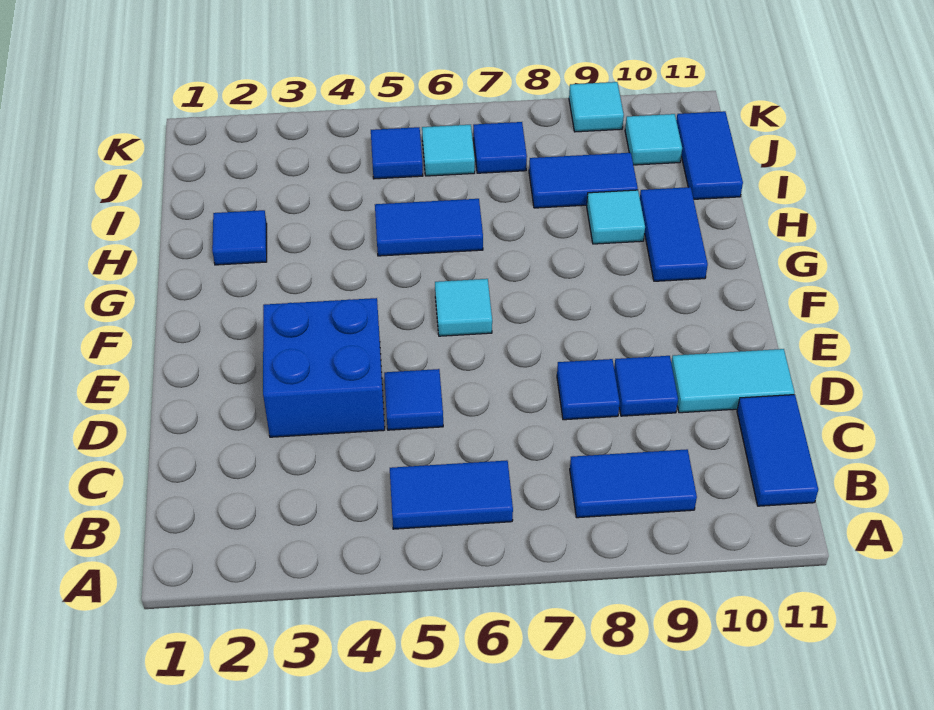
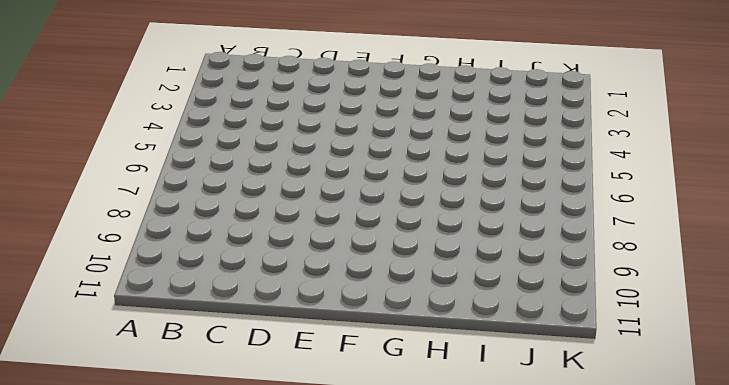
none -> blue 1x2 tile [390,460,513,529]
none -> blue 1x2 tile [570,449,697,518]
none -> blue 1x2 tile [737,395,818,506]

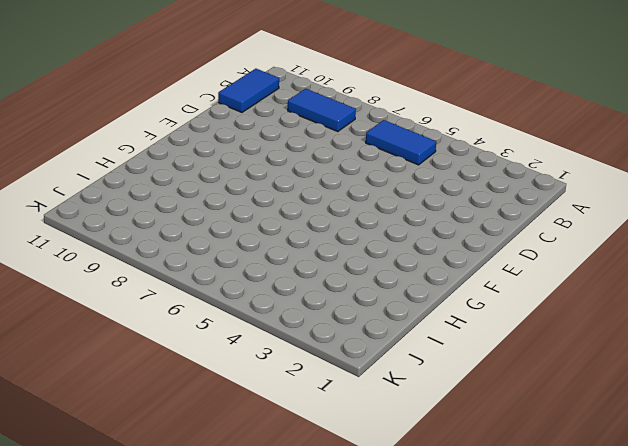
none -> blue 2x2 brick [263,298,385,437]
none -> blue 1x1 tile [384,369,443,430]
none -> blue 1x1 tile [557,359,620,420]

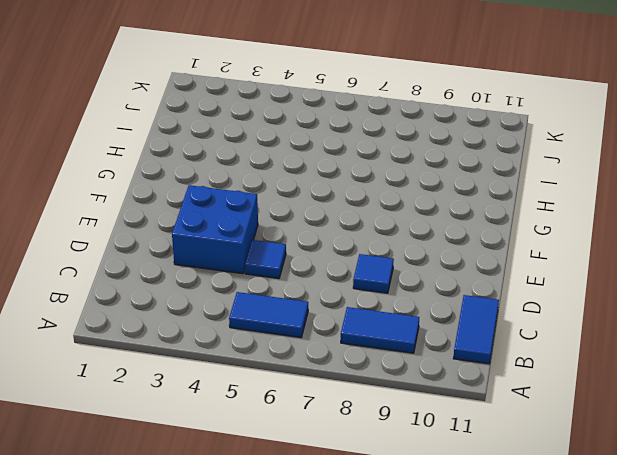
none -> blue 1x1 tile [614,356,678,416]
none -> cyan 1x2 tile [671,349,794,413]
none -> cyan 1x1 tile [435,279,492,336]

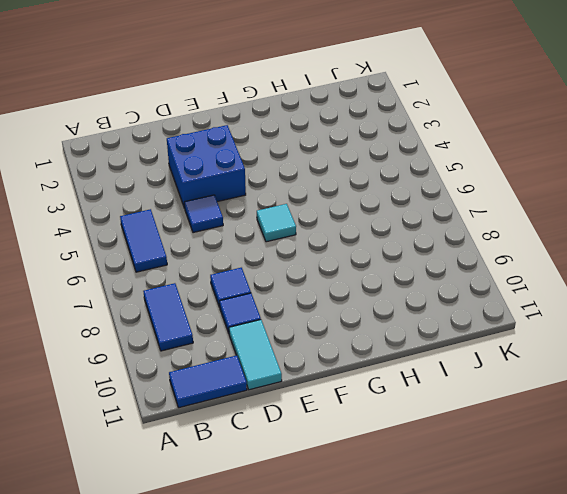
none -> blue 1x2 tile [640,187,708,281]
none -> blue 1x1 tile [212,210,267,265]
none -> blue 1x2 tile [375,199,483,256]

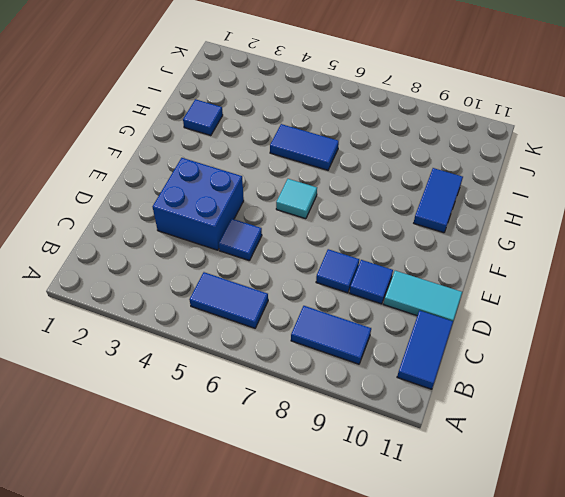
none -> cyan 1x1 tile [587,190,645,244]
none -> blue 1x2 tile [529,153,638,208]
none -> blue 1x2 tile [676,111,743,199]

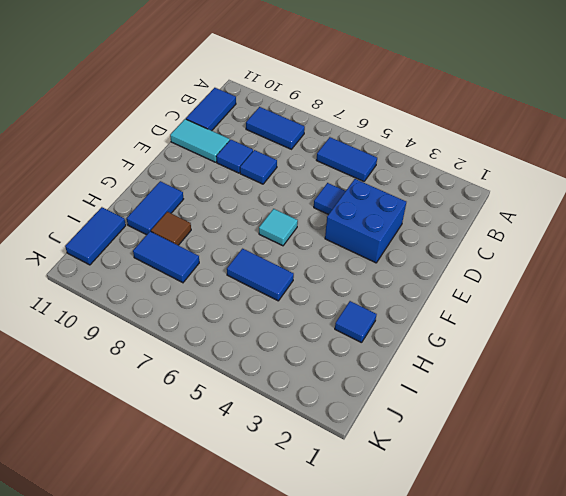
brown 1x1 tile [151,212,191,245] -> cyan 1x1 tile [587,190,645,244]
none -> blue 1x1 tile [371,127,423,179]
none -> cyan 1x1 tile [422,125,475,176]
none -> blue 1x1 tile [473,122,527,173]

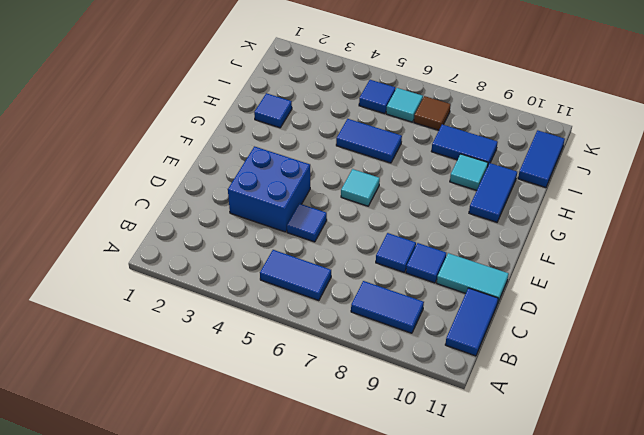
brown 1x1 tile [414,96,451,130] -> blue 1x1 tile [473,122,527,173]
none -> cyan 1x1 tile [625,114,682,165]
none -> cyan 1x1 tile [569,82,624,132]

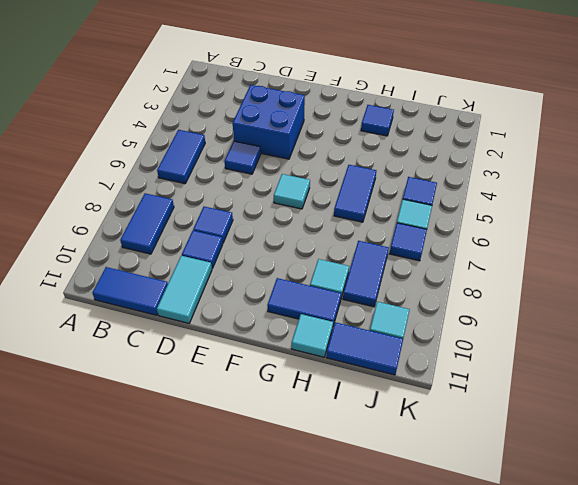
cyan 1x1 tile [292,314,333,357] -> cyan 1x1 tile moved to [569,82,624,132]

